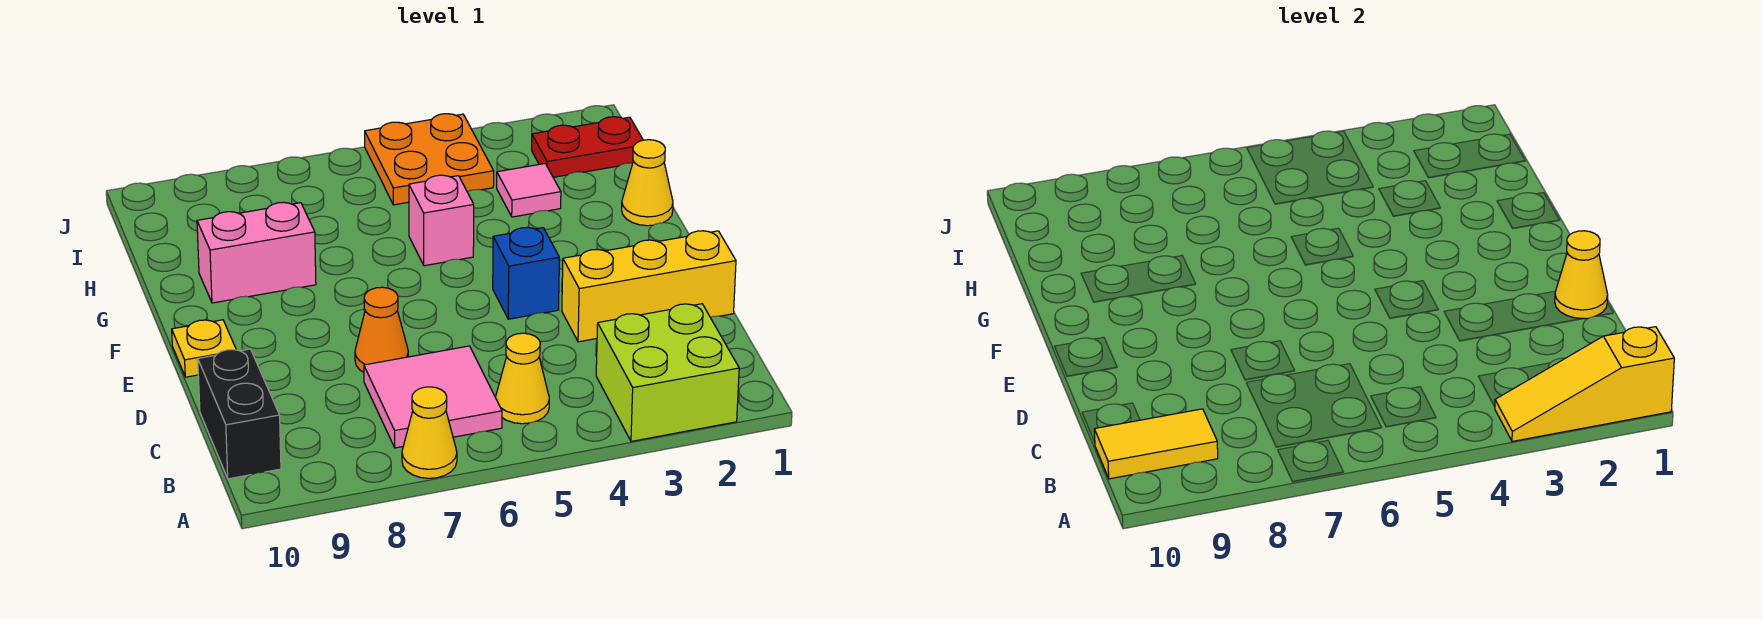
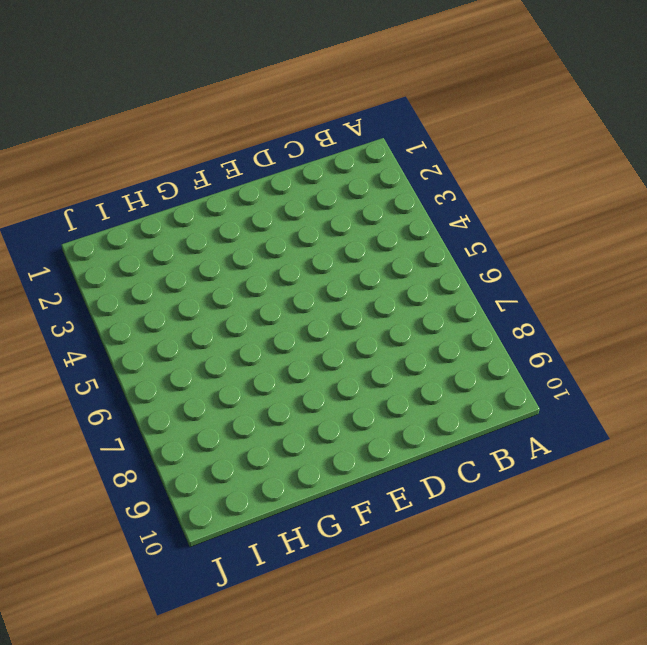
none -> lime 2x2 brick [596,304,739,441]
none -> yellow 1x1 cone [402,387,457,478]
none -> yellow 1x1 cone [495,333,549,424]

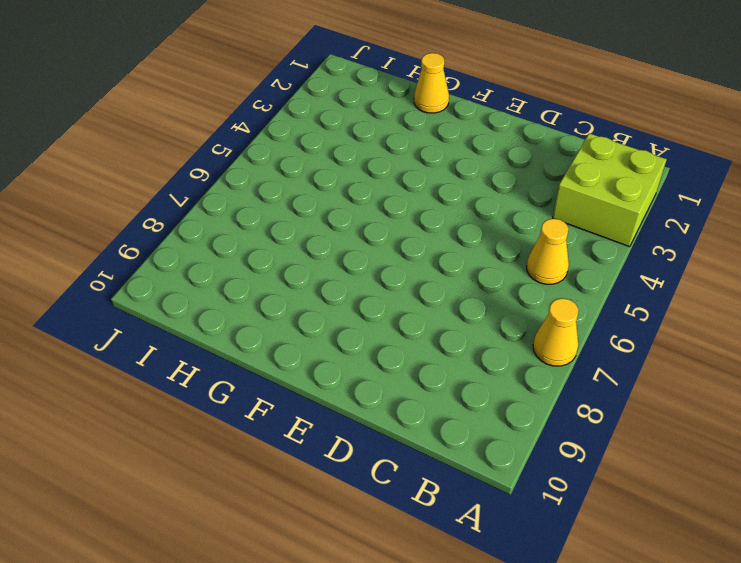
none -> pink 2x2 tile [364,346,502,448]
none -> black 1x2 brick [198,349,281,479]
none -> yellow 1x3 brick [562,231,736,342]

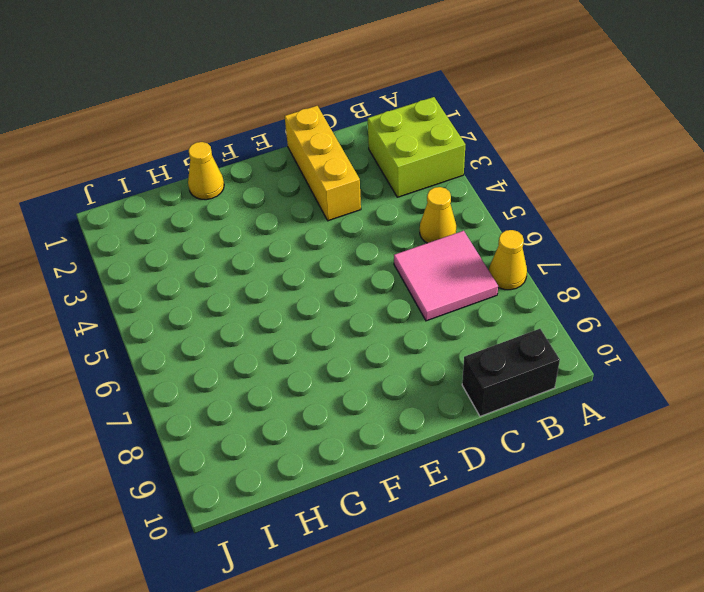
none -> orange 1x1 cone [355,287,408,372]
none -> blue 1x1 brick [493,227,559,319]
none -> yellow 1x1 plate [172,320,236,377]

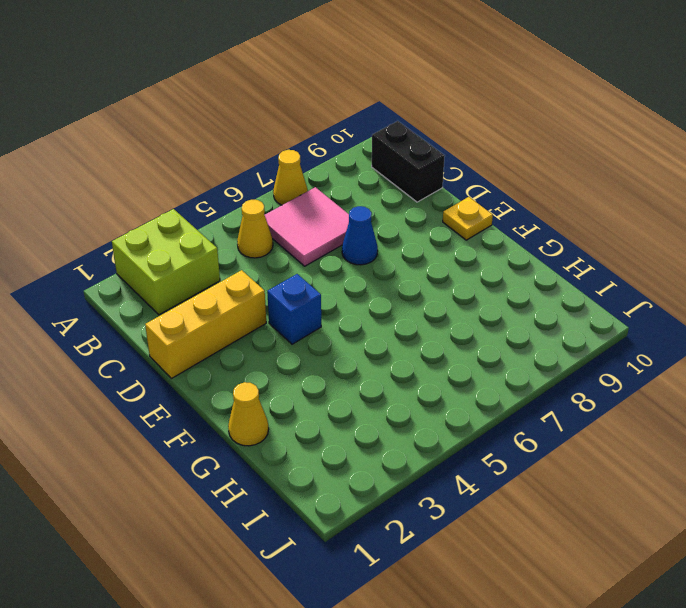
blue 1x1 cone [342,206,378,265] -> orange 1x1 cone [355,287,408,372]
none -> pink 1x1 brick [409,175,474,266]
none -> pink 1x2 brick [197,202,316,303]
none -> pink 1x1 tile [497,164,561,217]

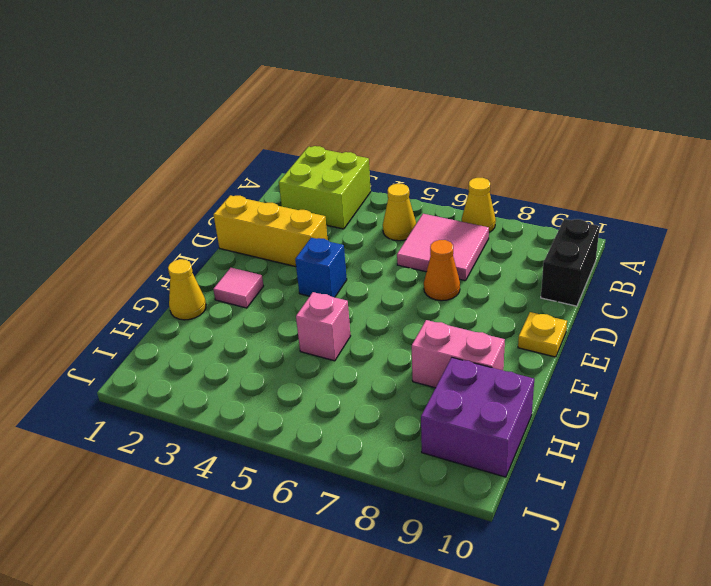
pink 1x1 tile [213,268,263,308] -> pink 1x1 tile moved to [497,164,561,217]
purple 2x2 brick [421,358,534,477] -> none
none -> red 1x2 plate [532,117,643,177]
none -> orange 2x2 plate [365,114,494,205]
none -> yellow 1x3 slope [1495,327,1674,441]

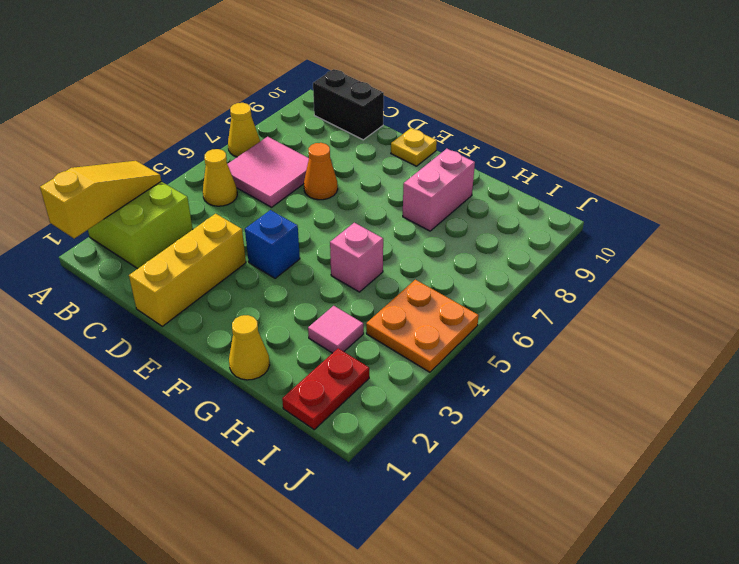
none -> yellow 1x2 tile [1094,409,1218,479]
none -> yellow 1x1 cone [1555,231,1608,319]

